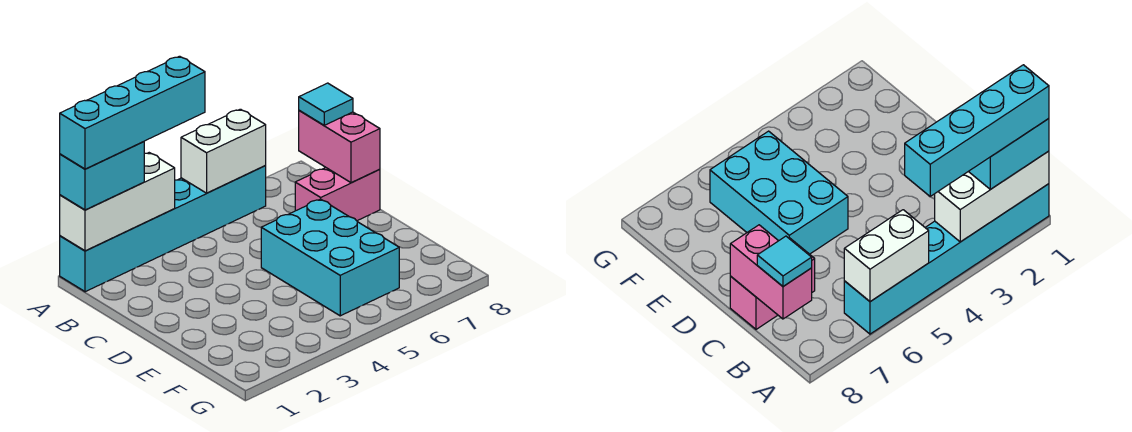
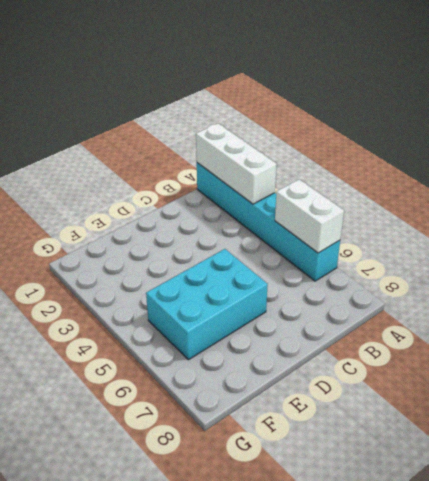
none -> pink 1x2 brick [295,168,380,221]
none -> pink 1x2 brick [299,111,380,183]

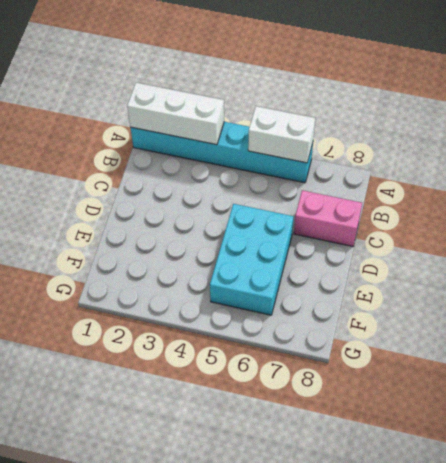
none -> pink 1x2 brick [299,111,380,183]
none -> cyan 1x2 brick [60,142,144,210]

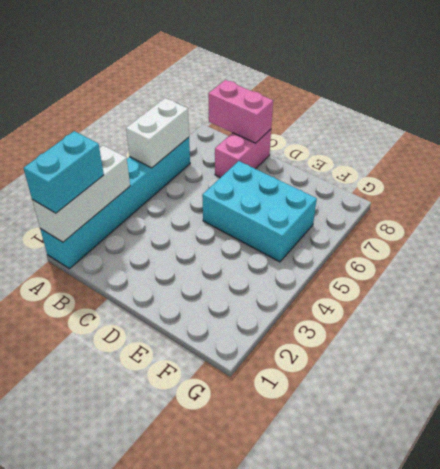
none -> cyan 1x1 tile [299,83,353,125]
none -> cyan 1x4 brick [60,56,205,169]

